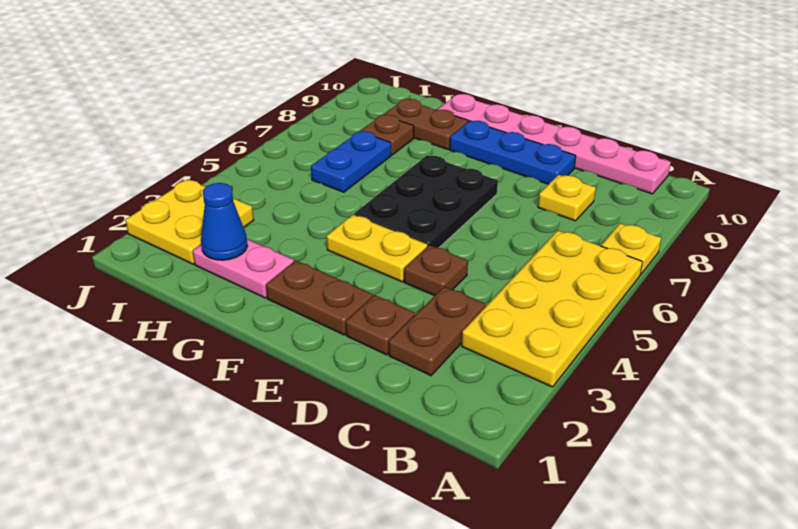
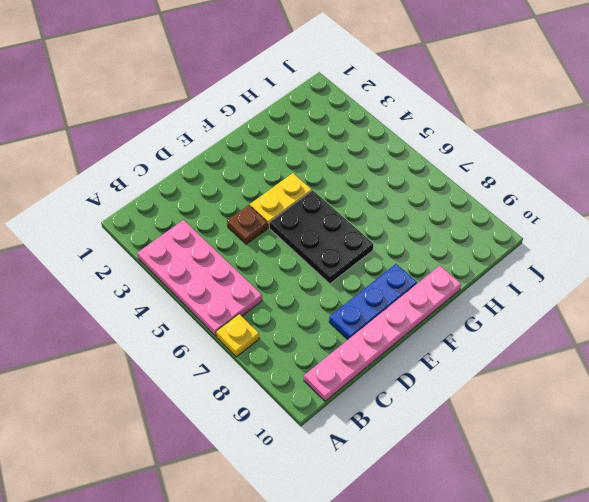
pink 2x4 plate [137,220,262,336] -> yellow 2x4 plate [462,231,642,387]
none -> brown 1x2 plate [389,287,485,376]
none -> yellow 1x1 plate [538,175,596,221]
none -> brown 1x1 plate [346,295,415,355]

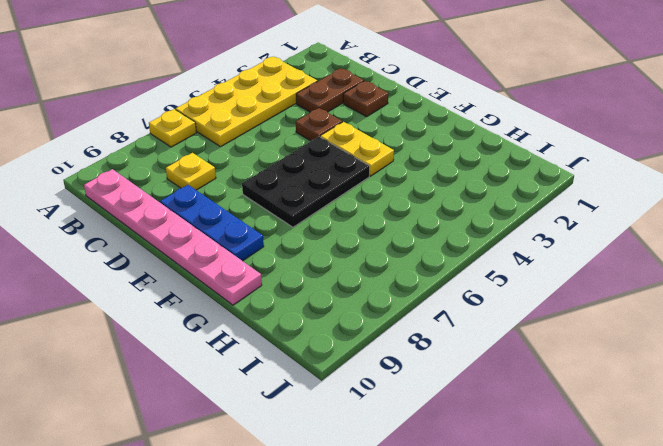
none -> brown 1x2 plate [266,260,373,335]
none -> pink 1x2 plate [193,239,294,298]
none -> brown 1x2 plate [384,99,468,149]

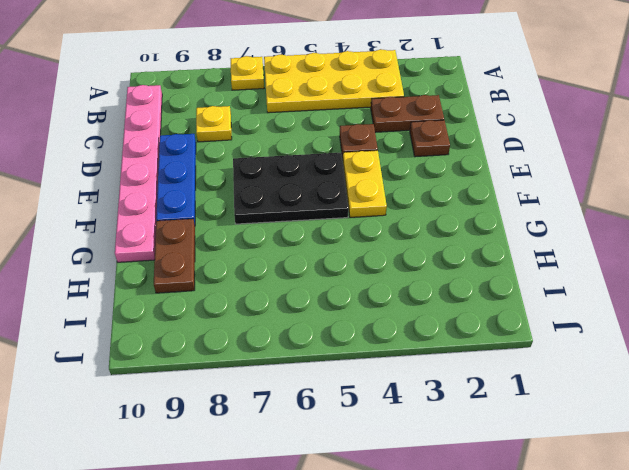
none -> brown 1x2 plate [266,260,373,335]
none -> pink 1x2 plate [193,239,294,298]
none -> blue 1x2 plate [311,131,391,192]

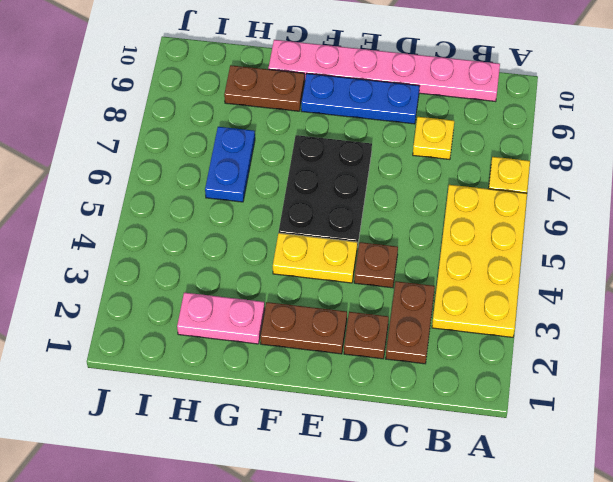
none -> brown 1x1 plate [361,115,414,155]
none -> yellow 2x2 plate [125,180,254,264]
none -> blue 1x1 cone [201,183,247,260]

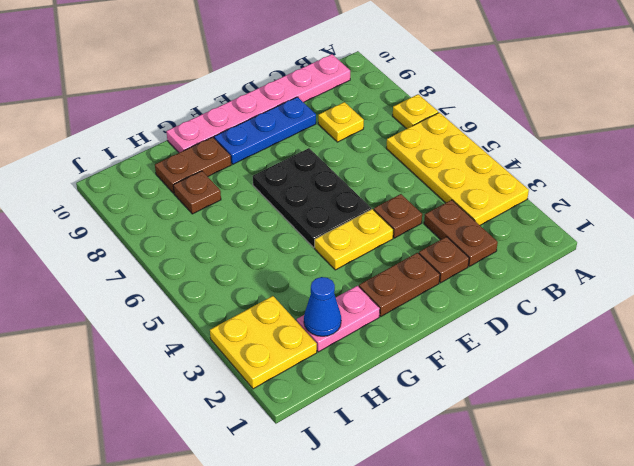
none -> blue 1x2 plate [311,131,391,192]

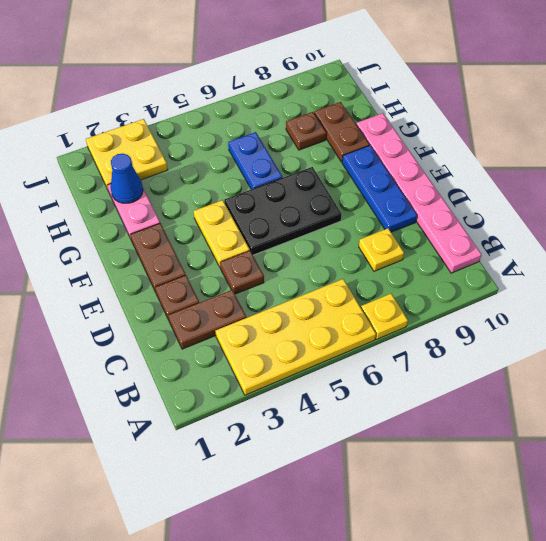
blue 1x2 plate [228,132,282,189] -> blue 1x2 plate turned to [311,131,391,192]

